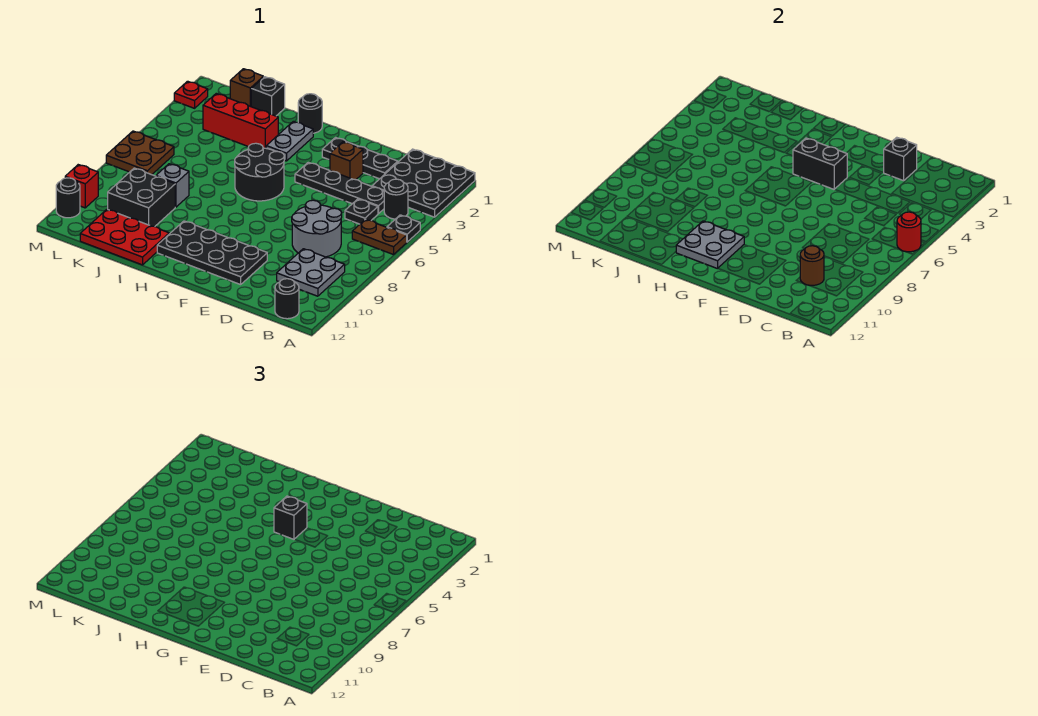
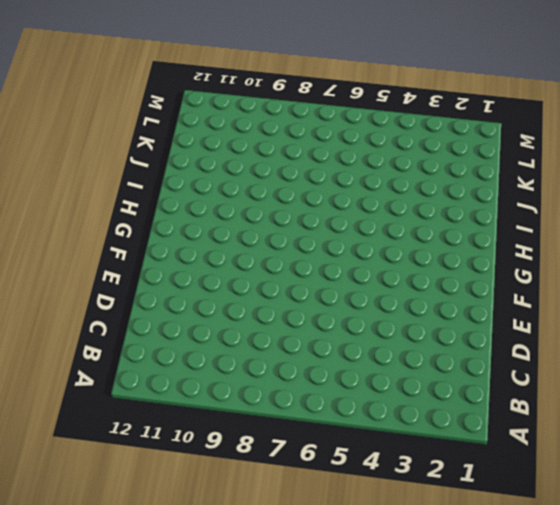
none -> black 3x3 plate [372,149,475,217]
none -> black 1x1 plate [387,215,420,242]
none -> brown 1x2 plate [352,219,407,255]
none -> black 1x1 round brick [384,179,408,219]

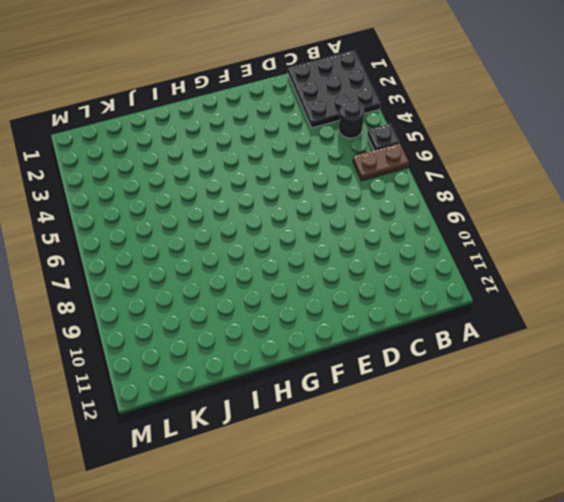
none -> grey 2x2 plate [277,249,345,296]
none -> black 1x1 round brick [275,279,299,319]
none -> black 1x4 plate [295,162,384,214]
none -> black 1x1 plate [345,199,378,224]

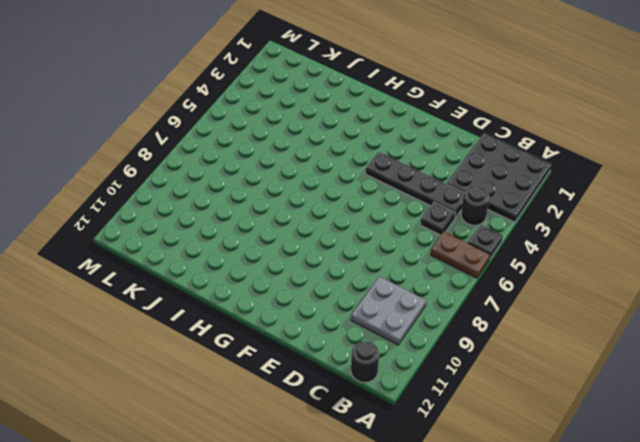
none -> grey 2x2 round brick [292,200,342,257]
none -> black 1x3 plate [322,138,398,179]
none -> brown 1x1 brick [330,142,363,180]
none -> black 2x4 plate [157,221,267,285]

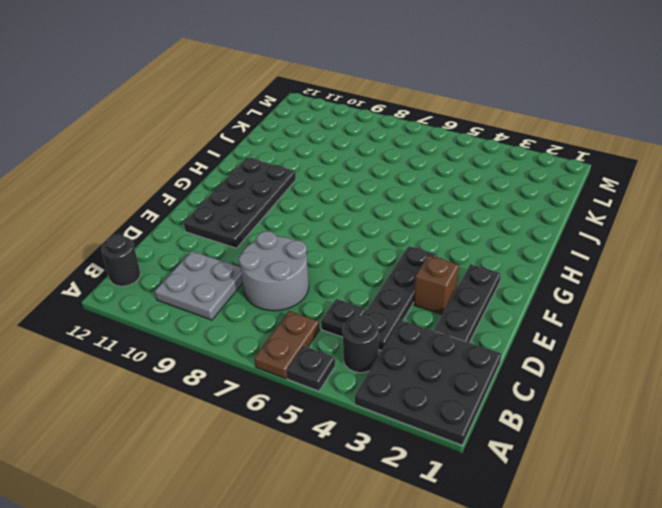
none -> black 2x2 round brick [235,143,284,201]
none -> black 1x1 round brick [298,94,322,133]
none -> grey 1x2 plate [266,121,313,161]
none -> red 1x3 brick [203,94,278,148]

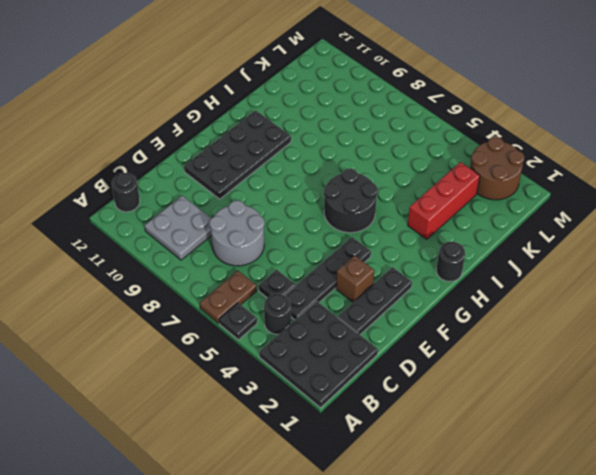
brown 2x2 round brick [470,137,524,200] -> red 1x1 plate [174,81,208,108]
none -> grey 1x2 plate [266,121,313,161]
none -> red 2x3 plate [80,209,169,265]
none -> black 1x1 brick [251,77,285,116]
none -> grey 1x1 brick [156,164,189,207]

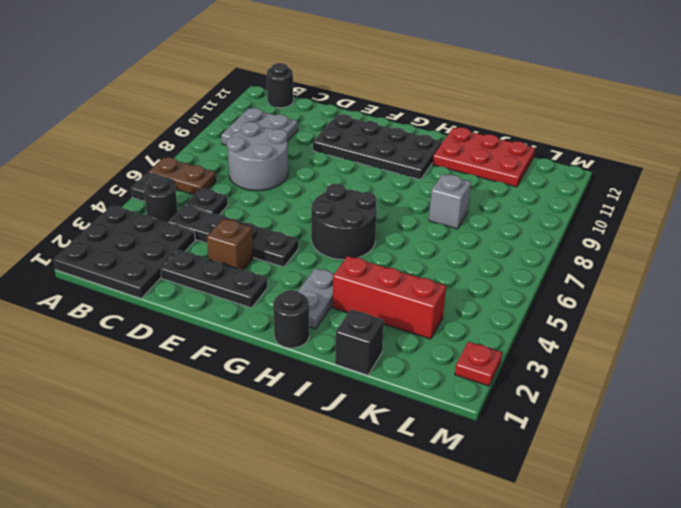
none -> black 2x2 brick [108,168,175,227]
none -> brown 1x1 brick [230,69,263,107]
none -> brown 2x2 plate [106,131,174,175]
none -> red 1x1 brick [65,165,98,208]

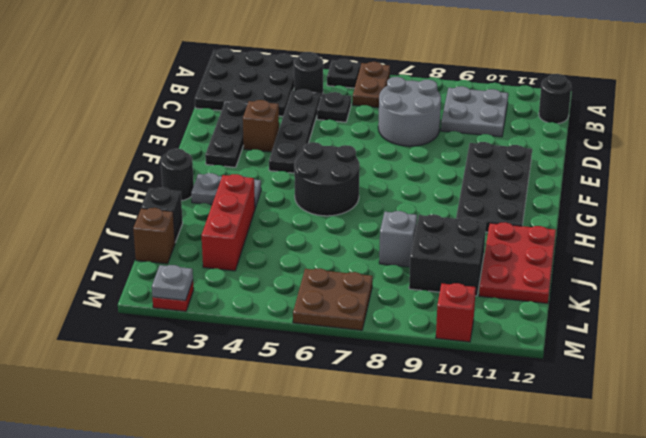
grey 1x1 plate [152,265,193,300] -> none
none -> black 1x1 round brick [56,178,80,218]
none -> red 1x1 round brick [897,212,921,252]
none -> brown 1x1 round brick [800,246,824,286]
none -> black 1x1 brick [884,137,917,181]

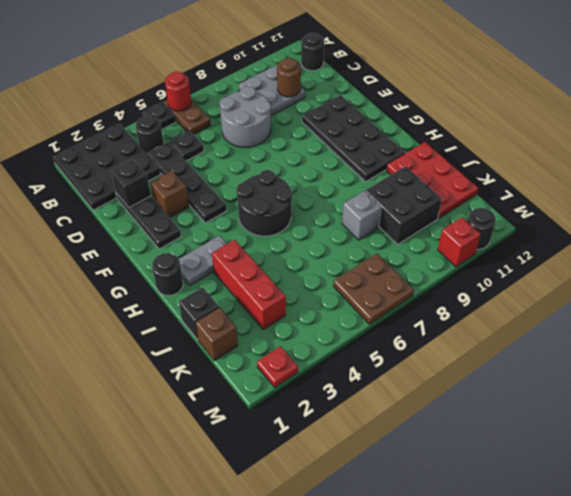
none -> black 1x2 brick [793,138,848,189]
none -> grey 2x2 plate [676,221,744,269]
none -> black 1x1 brick [274,496,307,539]

